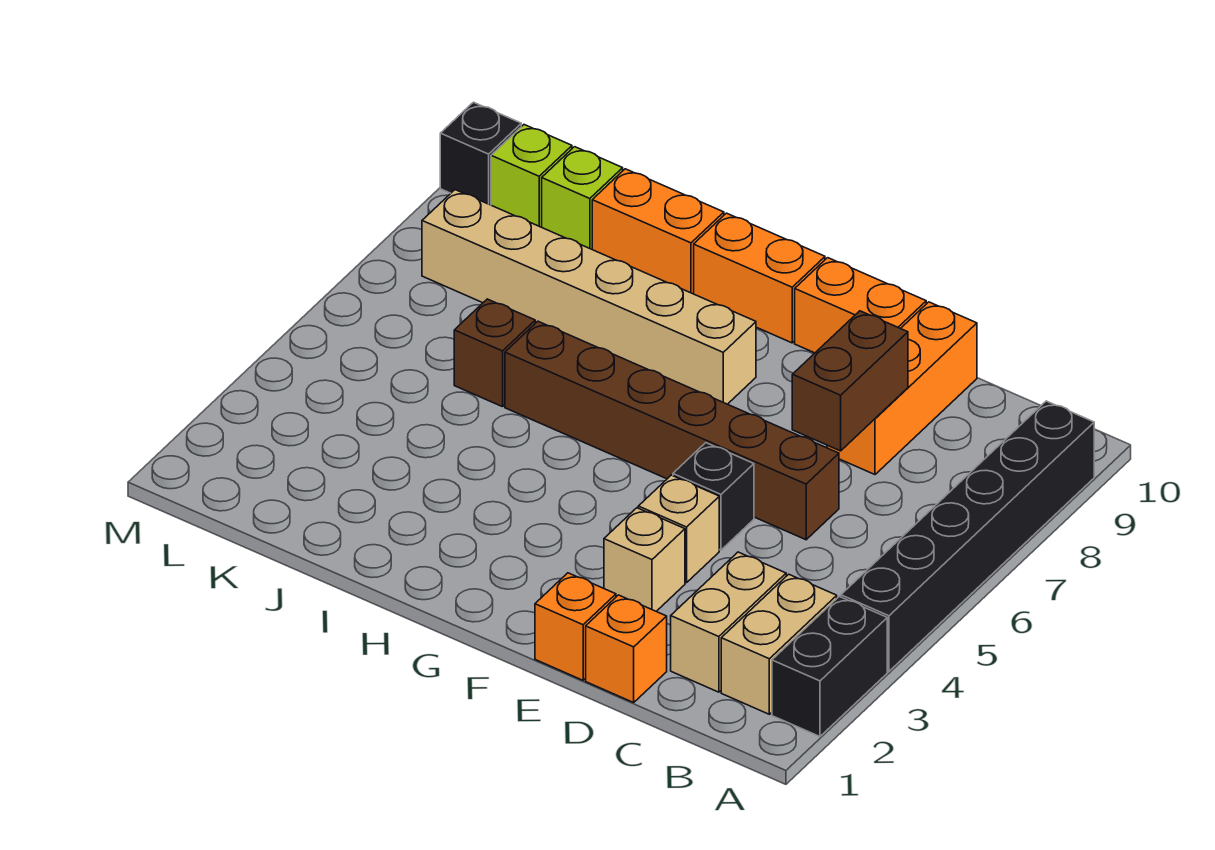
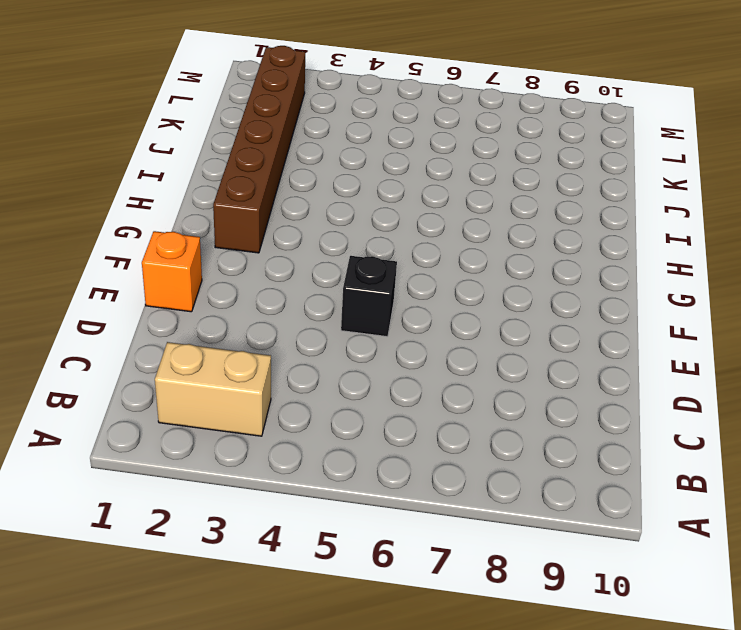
brown 1x6 brick [213,46,305,253] -> brown 1x6 brick moved to [505,321,839,540]
none -> black 1x2 brick [772,596,887,737]
none -> black 1x6 brick [841,401,1094,671]
none -> tan 1x2 brick [671,552,786,692]

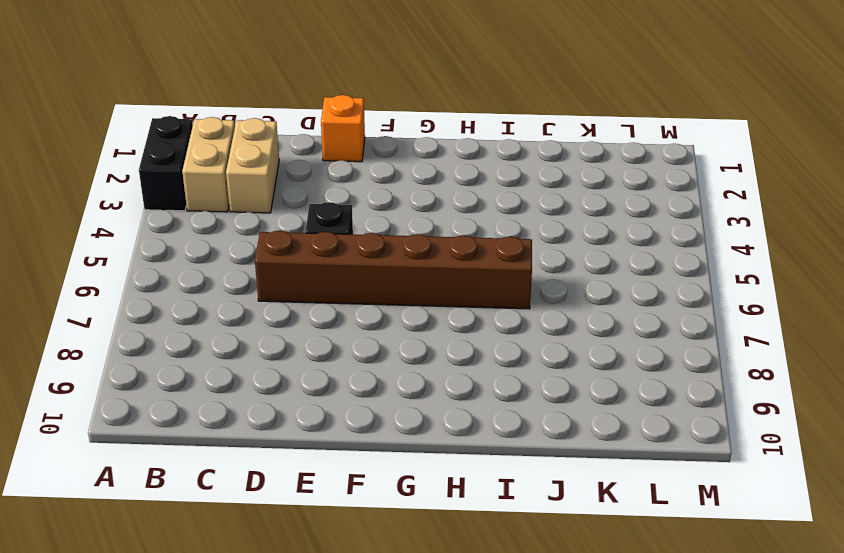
none -> black 1x6 brick [841,401,1094,671]
none -> orange 1x1 brick [586,595,667,702]
none -> orange 1x3 brick [827,302,977,475]

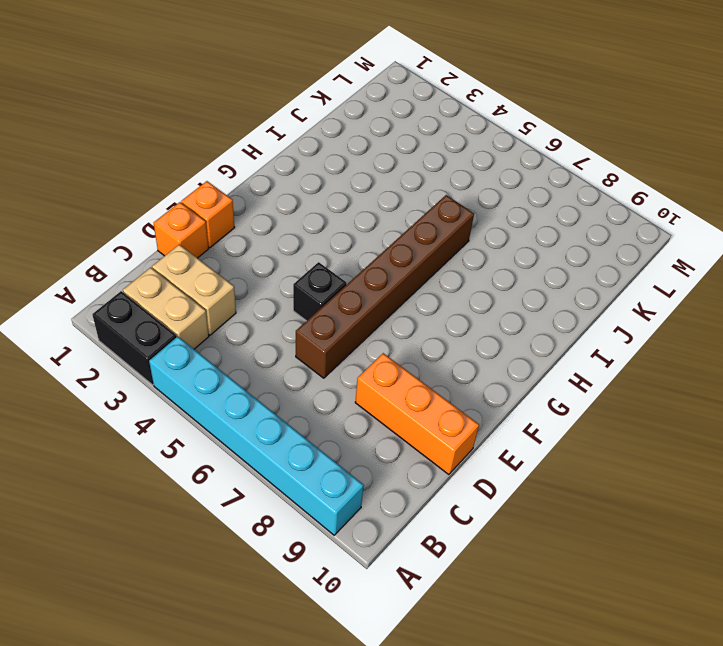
cyan 1x6 brick [149,336,364,535] -> black 1x6 brick [841,401,1094,671]
none -> tan 1x1 brick [604,508,685,611]
none -> tan 1x1 brick [638,475,719,583]
none -> orange 1x2 brick [795,258,926,353]

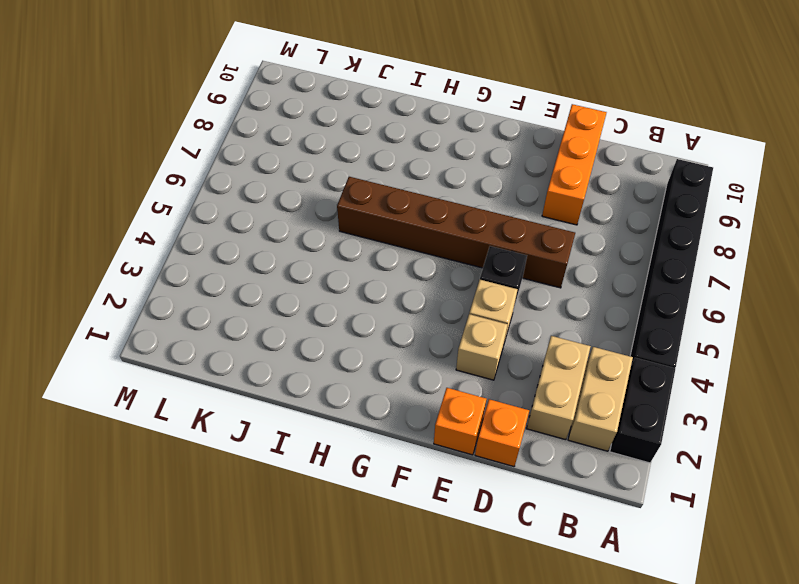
none -> orange 1x2 brick [795,258,926,353]
none -> tan 1x6 brick [422,190,756,404]
none -> orange 1x2 brick [694,213,825,343]

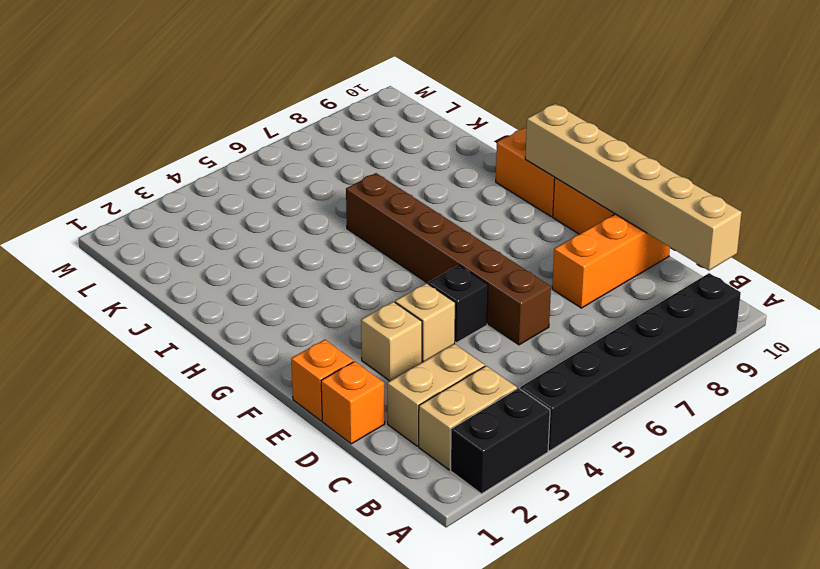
tan 1x6 brick [525,104,742,270] -> tan 1x6 brick moved to [422,190,756,404]
none -> orange 1x2 brick [592,169,724,294]
none -> brown 1x1 brick [454,299,535,407]
none -> lime 1x1 brick [542,147,623,249]

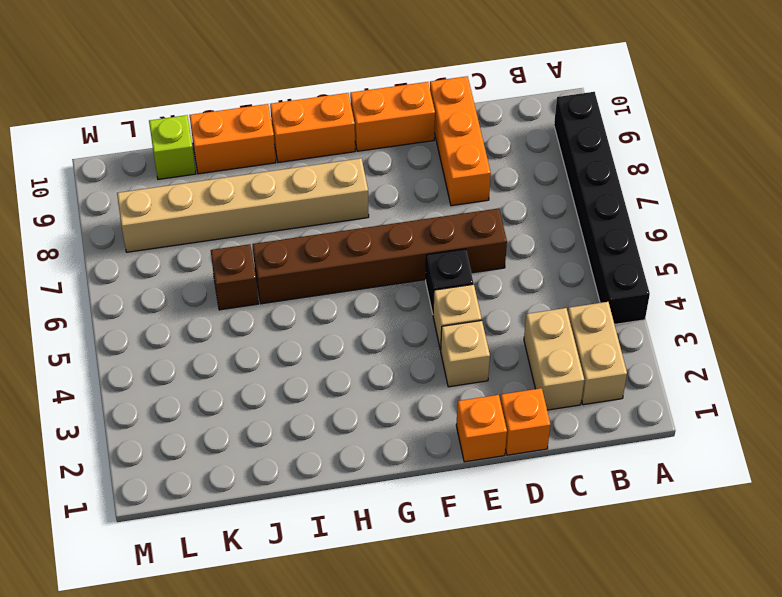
none -> black 1x2 brick [772,596,887,737]
none -> lime 1x1 brick [491,125,572,227]
none -> black 1x1 brick [440,102,521,205]

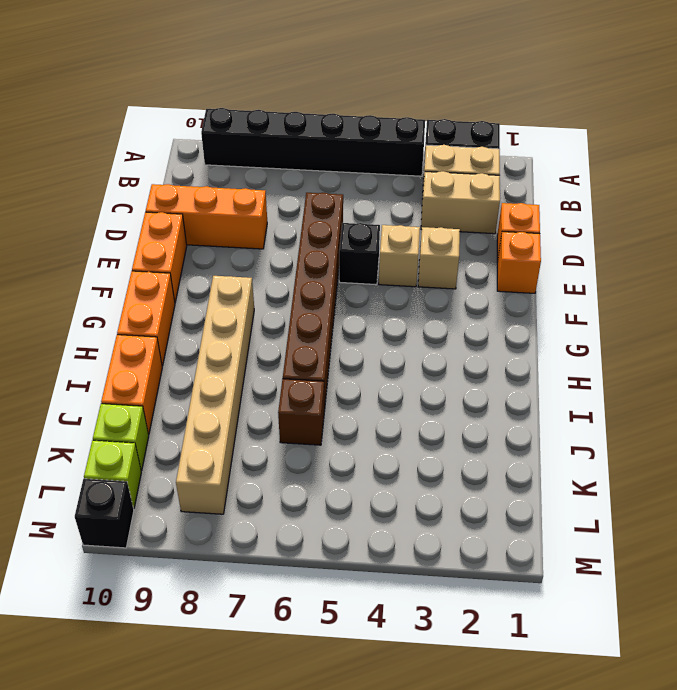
none -> brown 1x2 brick [792,311,908,451]

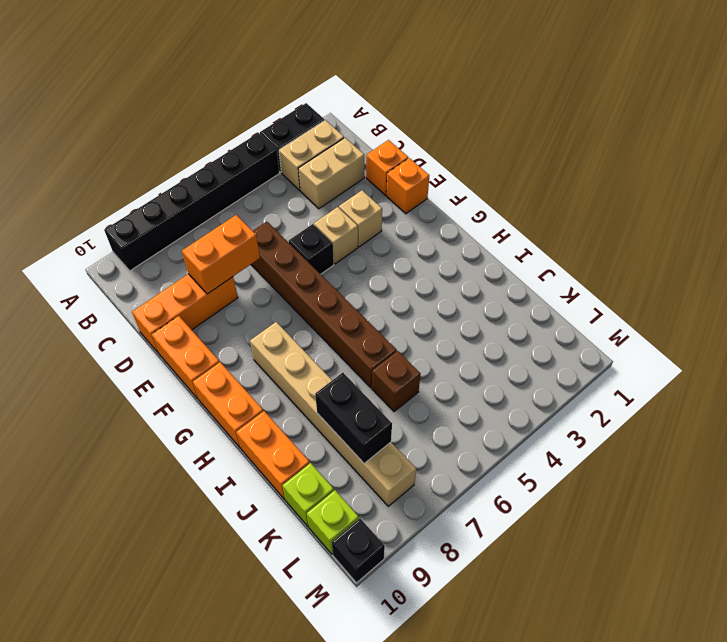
orange 1x2 brick [182,215,260,294] -> brown 1x2 brick [792,311,908,451]
black 1x2 brick [315,373,392,463] -> none

